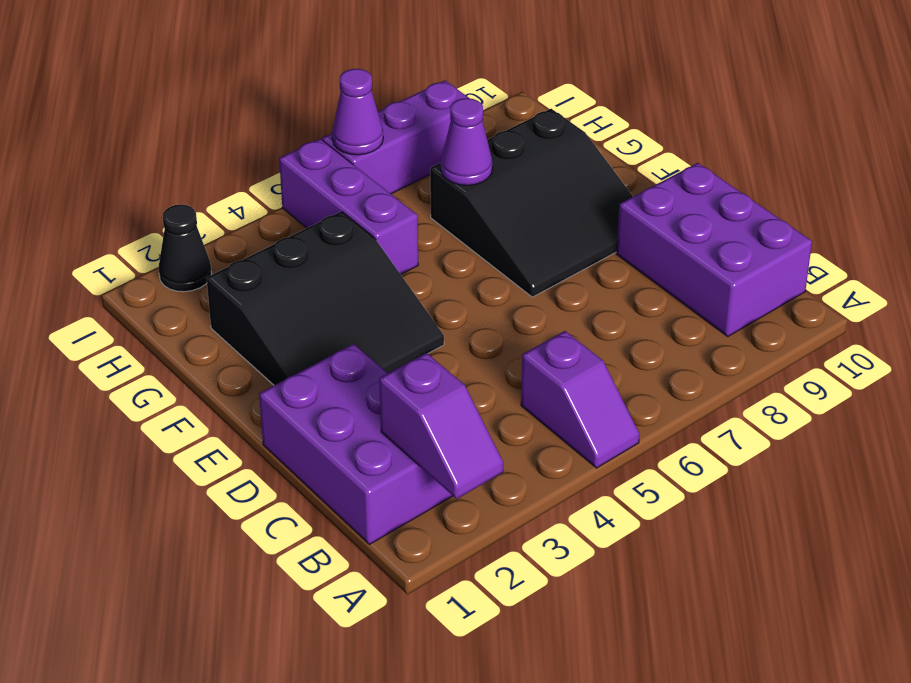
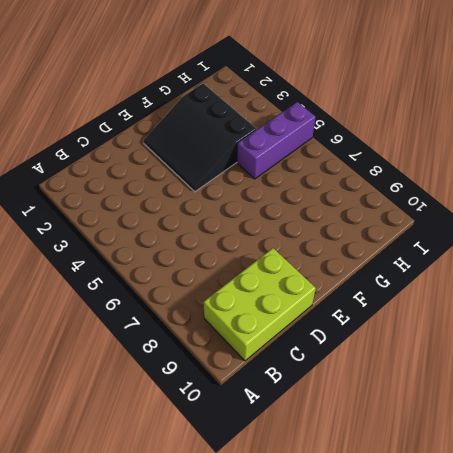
lime 2x3 brick [203,248,316,361] -> purple 2x3 brick [616,163,812,336]
none -> purple 1x2 slope [521,331,639,468]
none -> purple 2x3 brick [259,344,453,544]

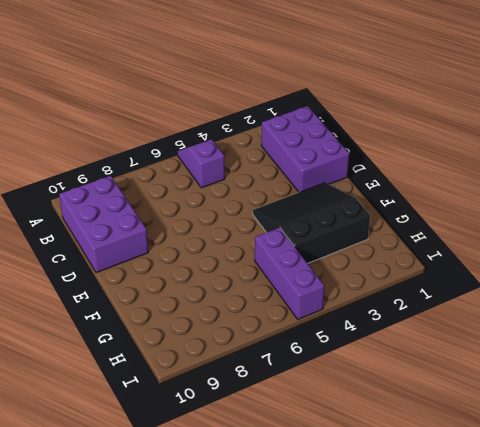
none -> black 3x3 slope [430,109,633,297]
none -> black 1x1 cone [158,205,212,292]

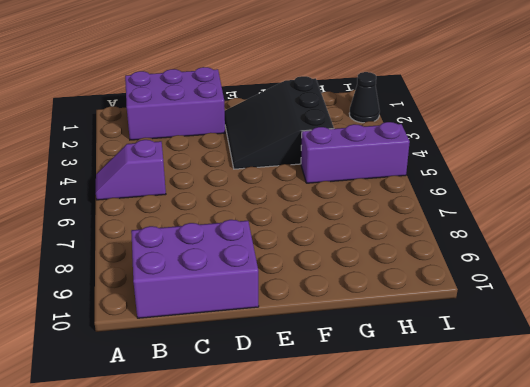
none -> black 3x3 slope [430,109,633,297]
none -> purple 1x3 brick [322,80,469,194]

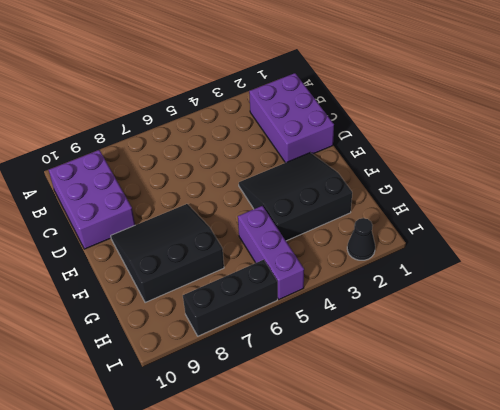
black 1x3 brick [183,260,277,336] -> purple 1x3 brick [322,80,469,194]
none -> purple 1x2 slope [521,331,639,468]
none -> purple 1x2 slope [379,353,503,499]

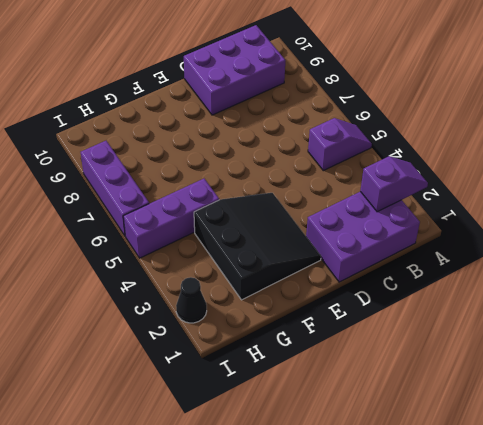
none -> black 3x3 slope [430,109,633,297]
none -> purple 1x1 cone [441,98,492,185]

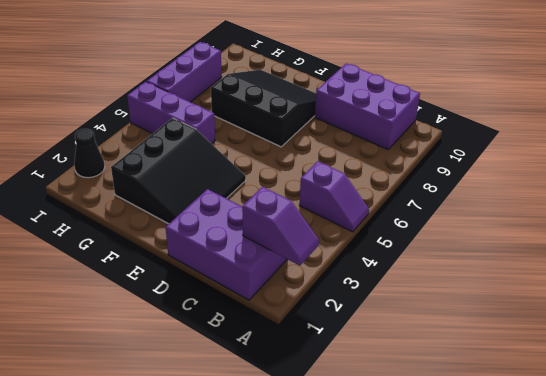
black 3x3 slope [211,70,316,147] -> black 3x3 slope turned to [430,109,633,297]
none -> purple 1x1 cone [441,98,492,185]
none -> purple 1x1 cone [332,69,383,155]

